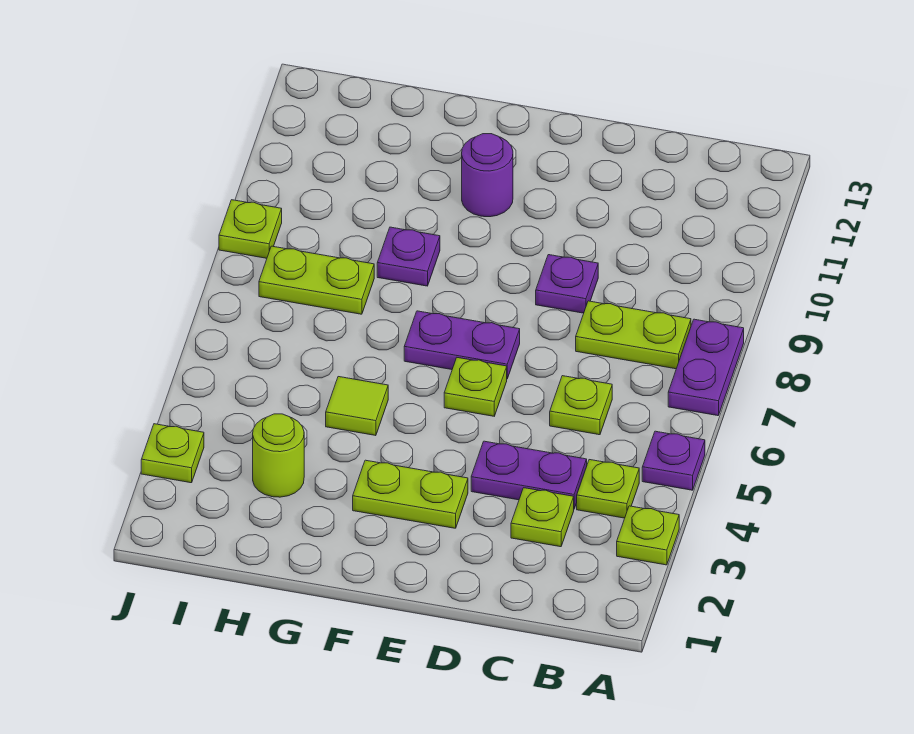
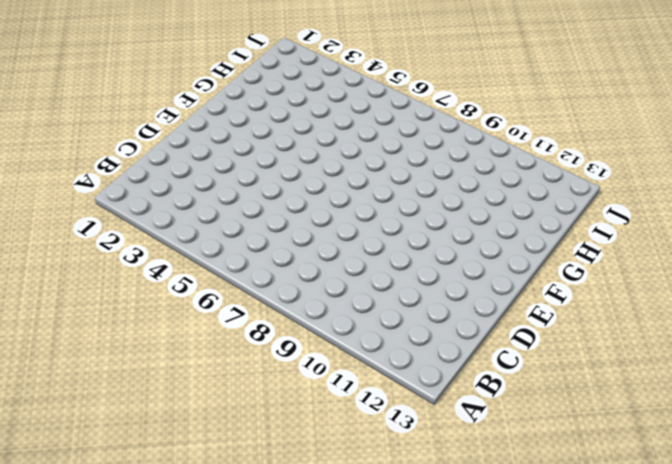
none -> lime 1x1 plate [617,506,679,565]
none -> purple 1x1 plate [642,431,705,490]
none -> purple 1x2 plate [668,319,744,416]

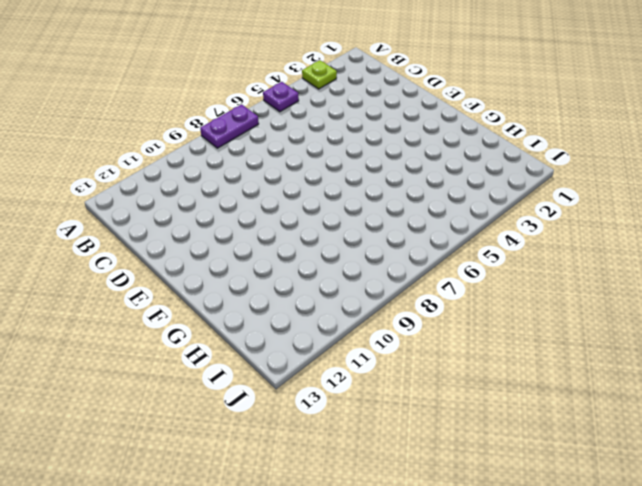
none -> lime 1x1 plate [577,460,639,518]
none -> lime 1x2 plate [576,301,691,369]
none -> lime 1x1 plate [511,488,574,547]

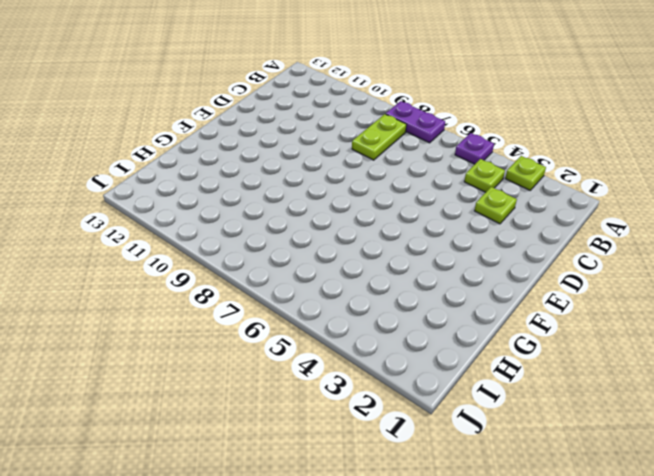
none -> purple 1x2 plate [471,441,587,508]
none -> lime 1x1 plate [550,376,612,435]
none -> purple 1x1 plate [536,255,598,313]

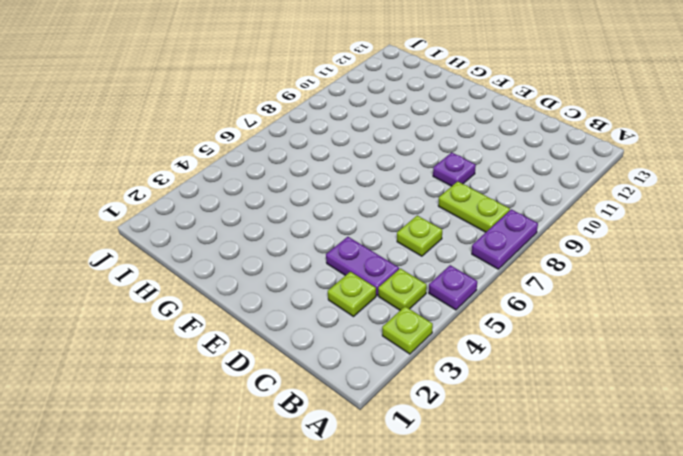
none -> lime 1x2 plate [353,460,468,528]
none -> lime 1x1 plate [444,358,507,416]
none -> purple 1x2 plate [404,311,520,379]

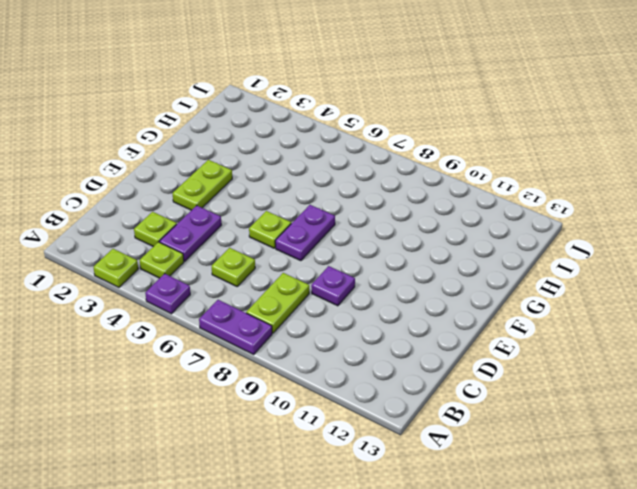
none -> purple 1x1 round brick [462,134,513,217]
none -> lime 1x1 tile [326,377,388,436]
none -> purple 1x1 plate [377,227,440,286]

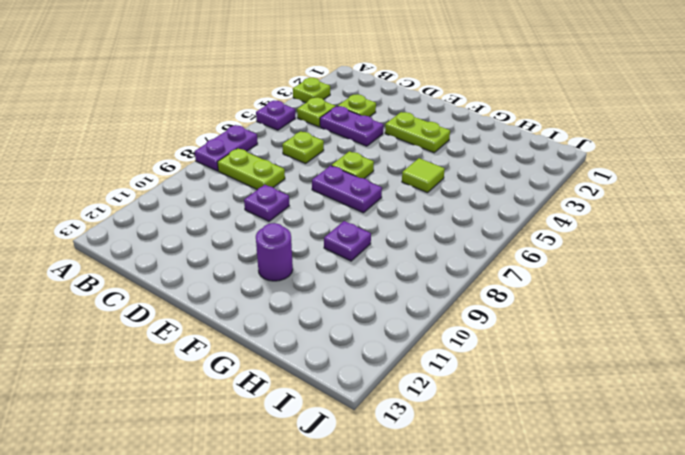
none -> lime 1x1 round brick [253,414,304,497]
none -> lime 1x2 plate [259,246,374,314]
none -> lime 1x1 plate [141,424,204,483]

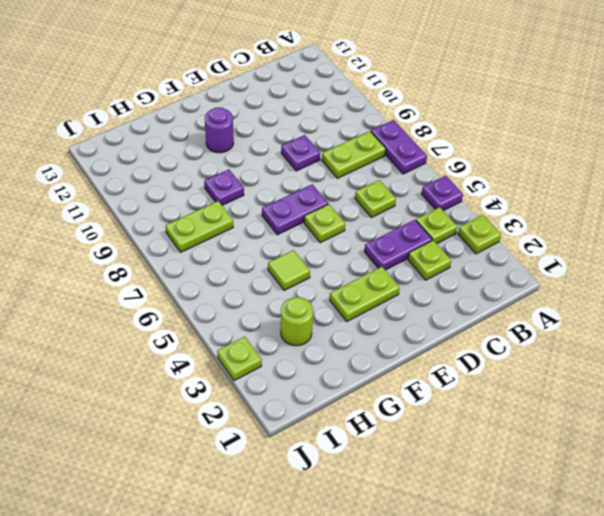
none -> lime 1x1 plate [219,200,282,258]

